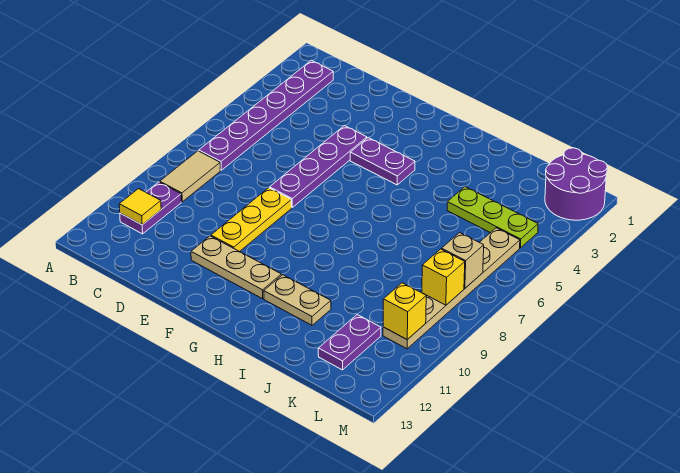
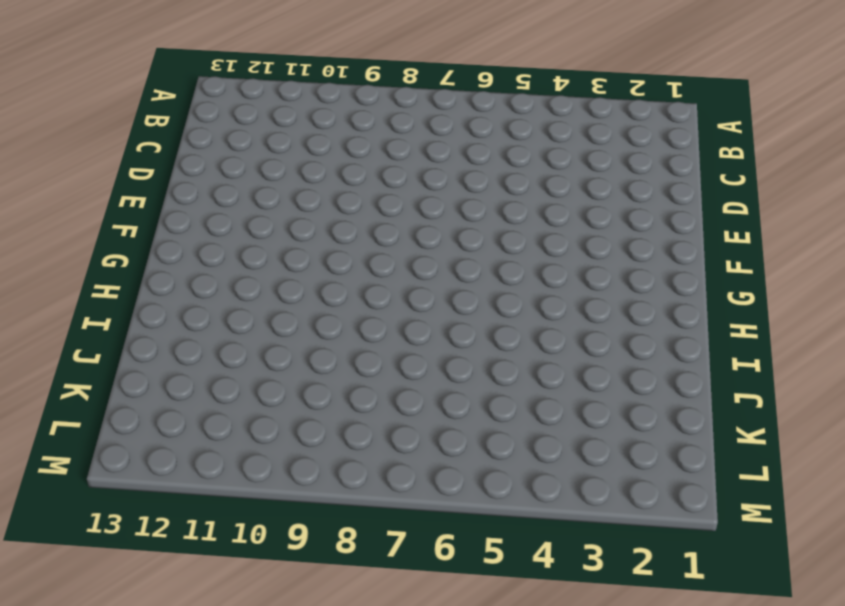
none -> purple 1x6 plate [199,60,333,170]
none -> tan 1x2 tile [160,151,220,202]
none -> purple 1x2 plate [120,182,181,234]

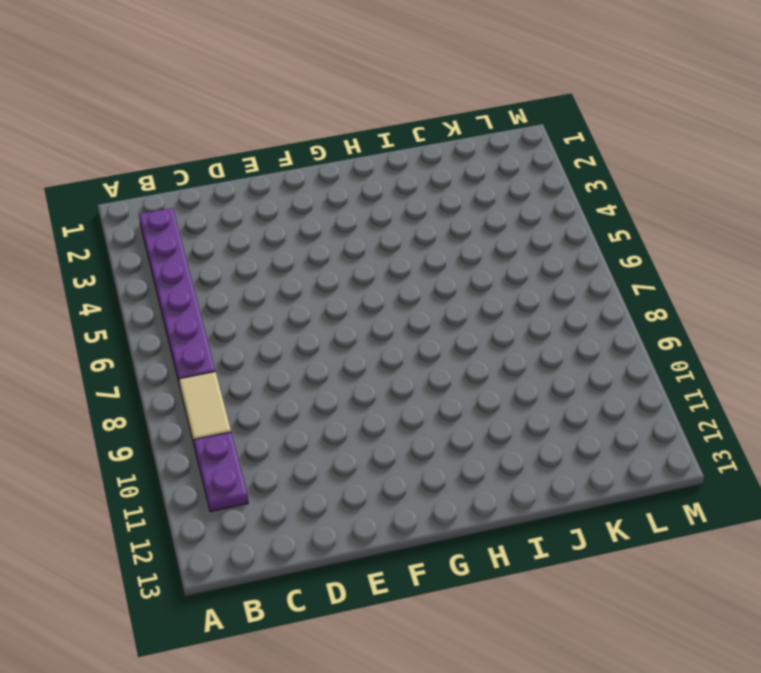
none -> purple 1x4 plate [270,126,367,207]
none -> yellow 1x3 plate [211,188,292,252]
none -> tan 1x3 plate [191,236,282,299]

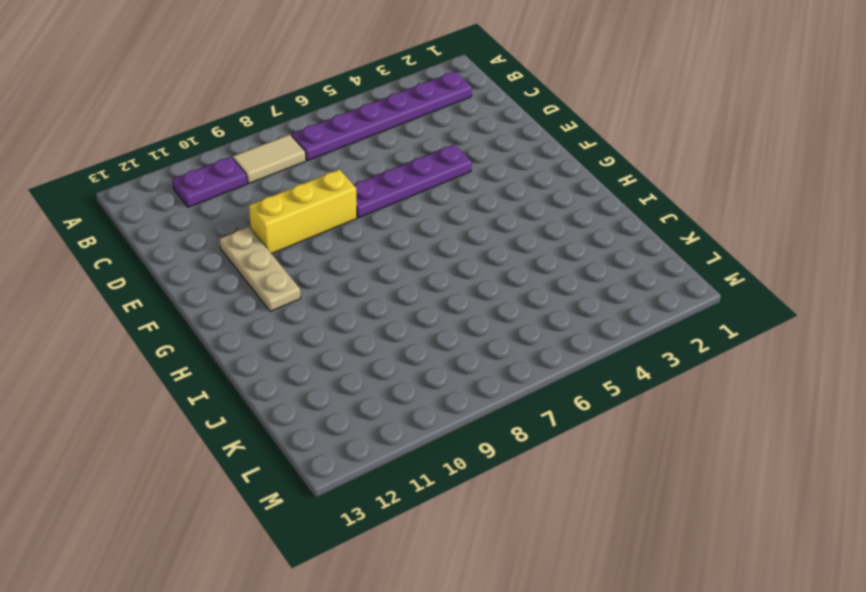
yellow 1x3 brick [249,170,357,254] -> yellow 1x3 plate [211,188,292,252]
none -> purple 1x2 plate [350,138,415,185]
none -> tan 1x2 plate [264,275,331,325]
none -> lime 1x3 plate [447,187,538,248]

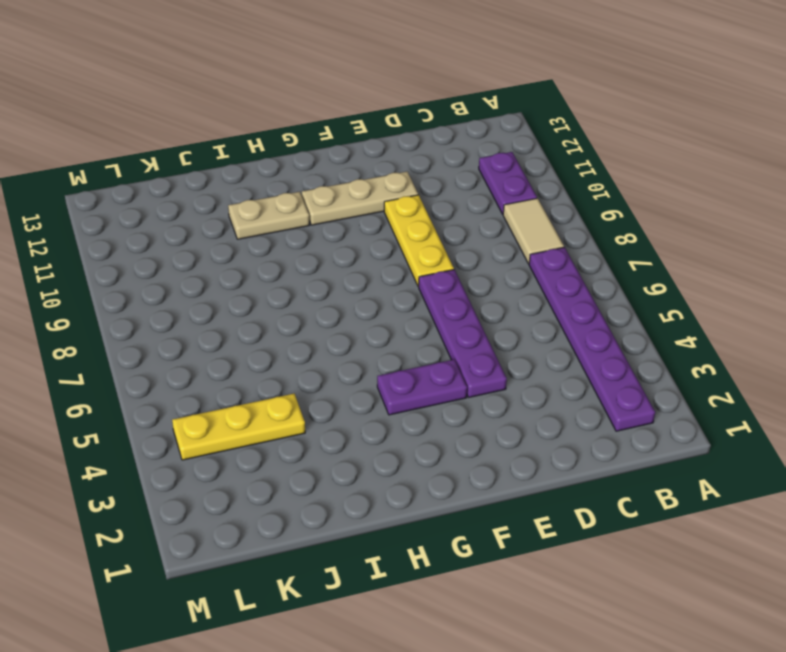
yellow 1x3 plate [172,394,305,460] -> lime 1x3 plate [447,187,538,248]
none -> purple 1x2 plate [318,315,381,370]
none -> purple 2x2 round brick [545,148,607,220]
none -> tan 1x6 plate [383,228,520,349]

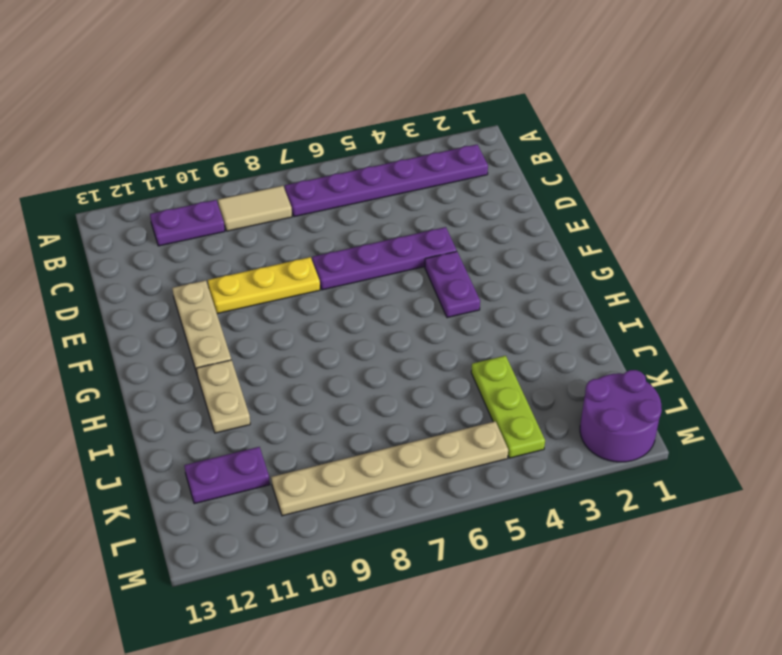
none -> yellow 1x1 tile [119,189,161,225]
none -> tan 1x1 brick [442,233,484,288]
none -> yellow 1x1 brick [422,249,465,305]

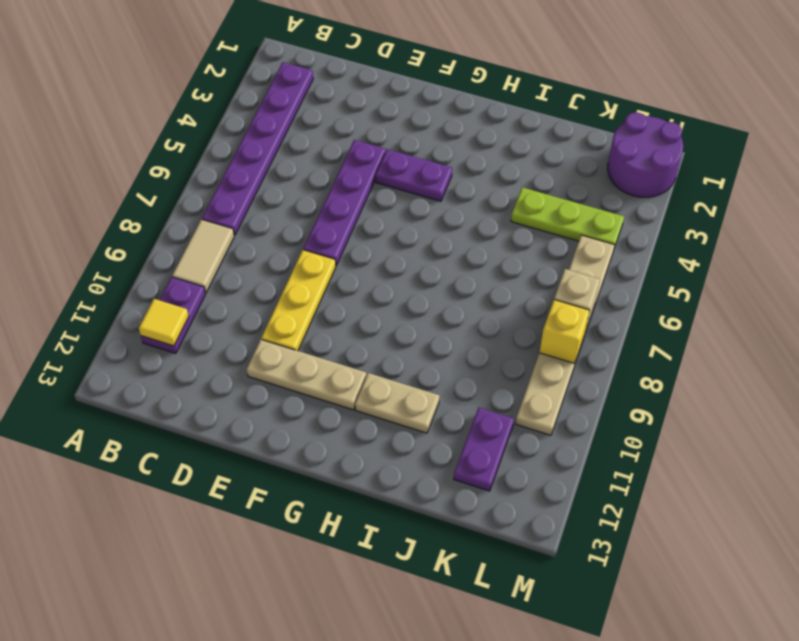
none -> yellow 1x1 brick [383,283,426,340]

